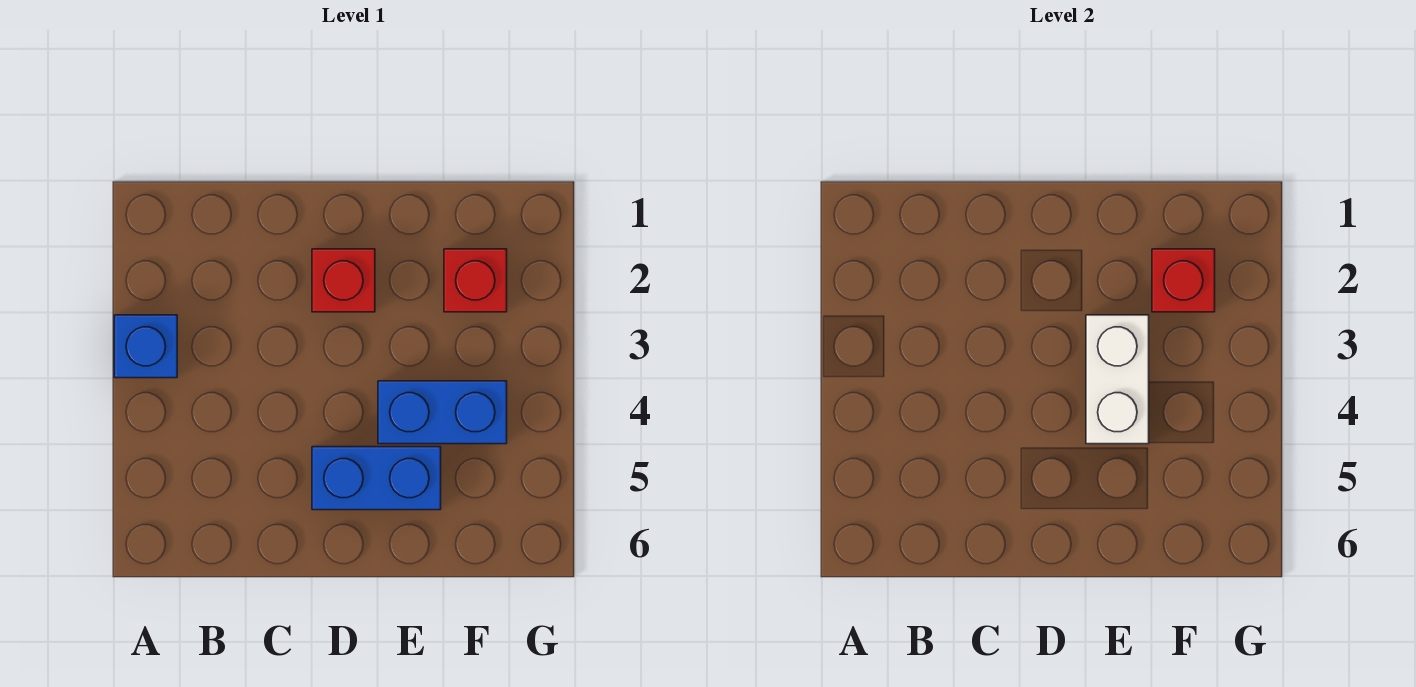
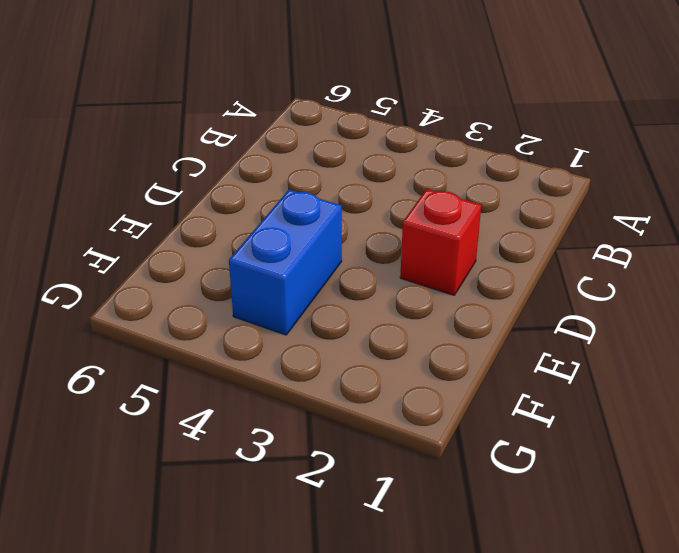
none -> blue 1x1 brick [114,315,177,378]
none -> blue 1x2 brick [312,447,441,510]

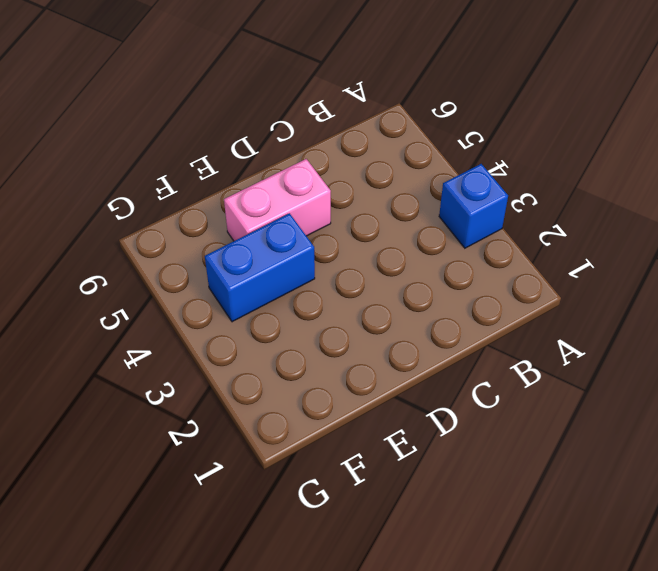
pink 1x2 brick [224,159,331,241] -> blue 1x2 brick [312,447,441,510]
none -> red 1x1 brick [312,249,375,312]
none -> red 1x1 brick [444,249,507,312]

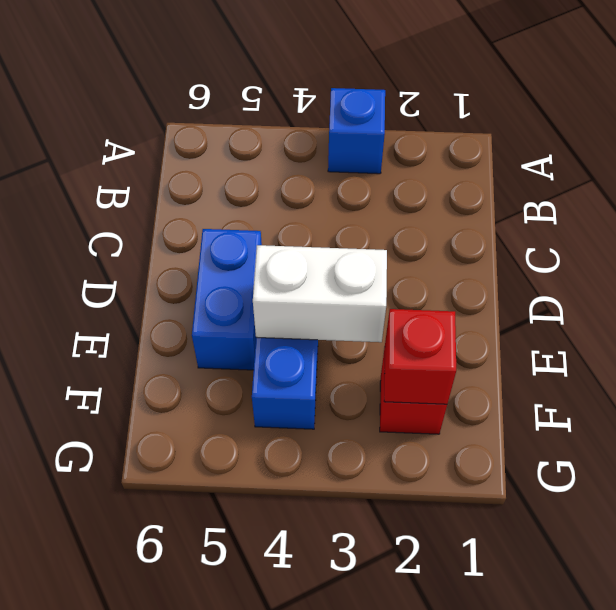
none -> red 1x1 brick [312,249,375,312]

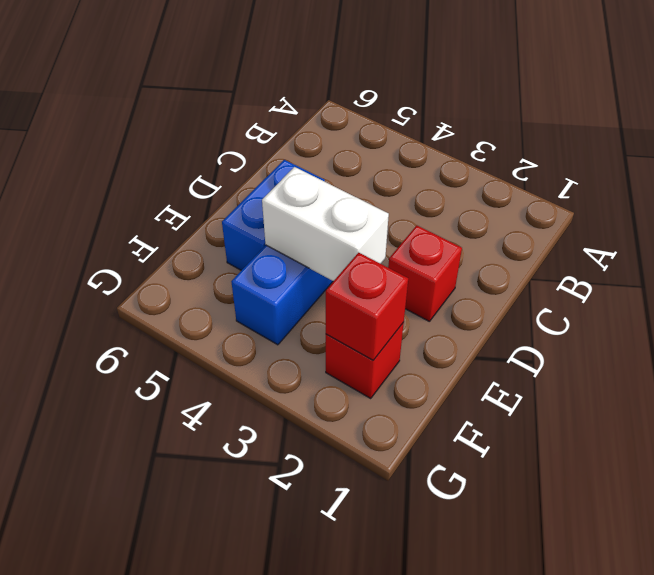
none -> blue 1x1 brick [114,315,177,378]

